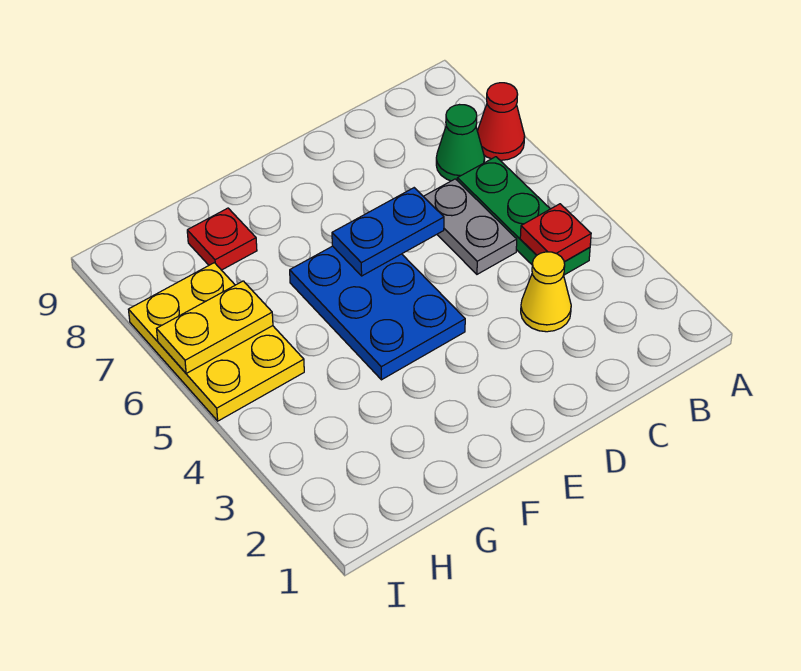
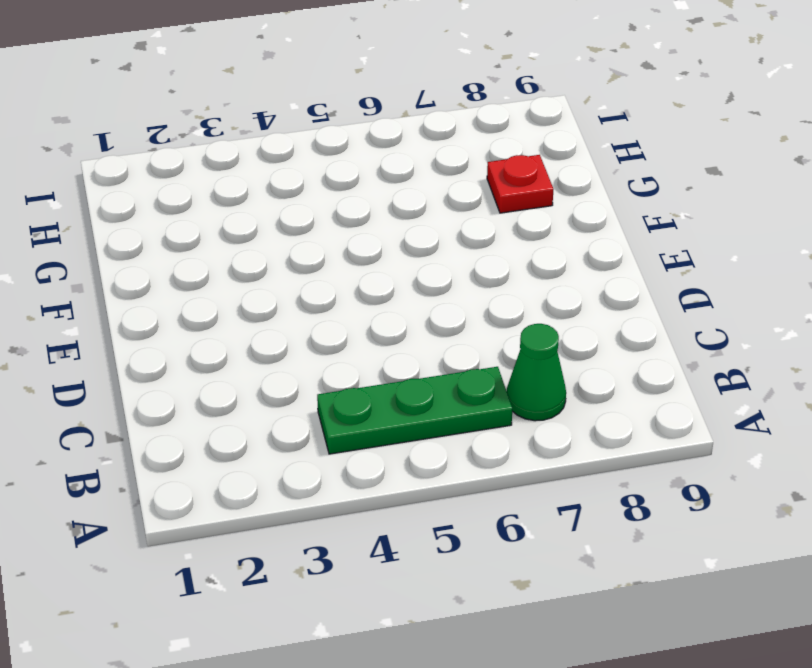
none -> red 1x1 cone [477,83,525,160]
none -> yellow 1x1 cone [521,252,571,332]

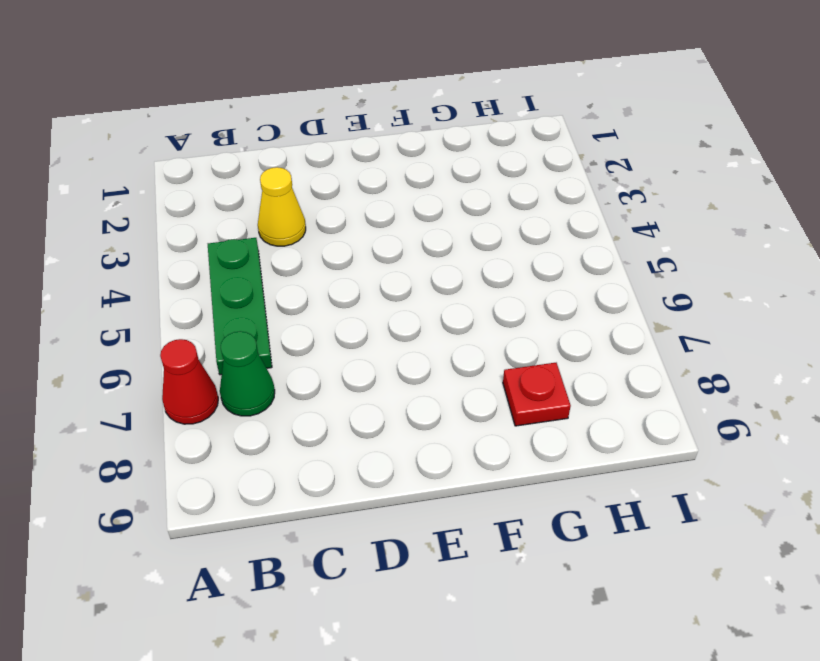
none -> grey 1x2 plate [423,179,517,274]
none -> blue 2x3 plate [290,246,465,380]

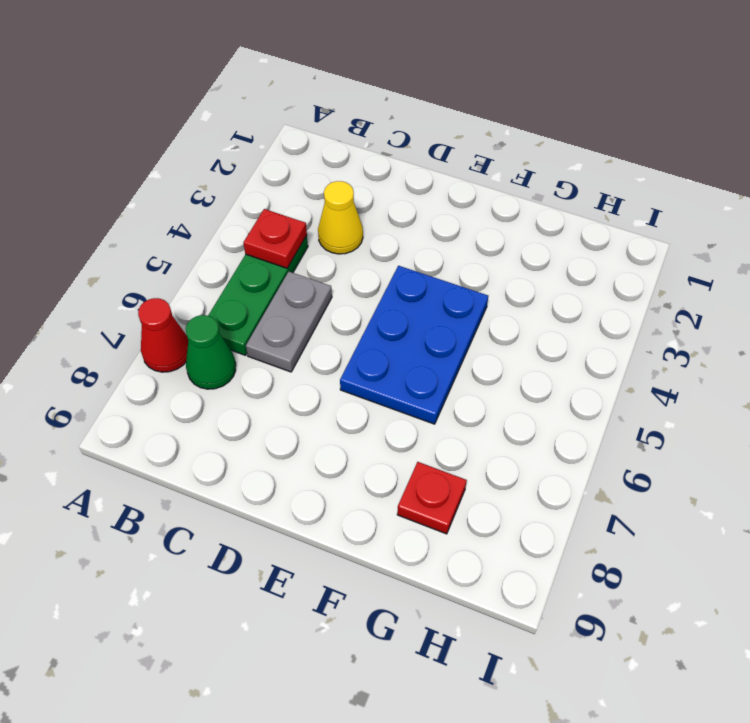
none -> yellow 2x3 plate [129,263,304,421]
none -> blue 1x2 plate [332,188,444,276]

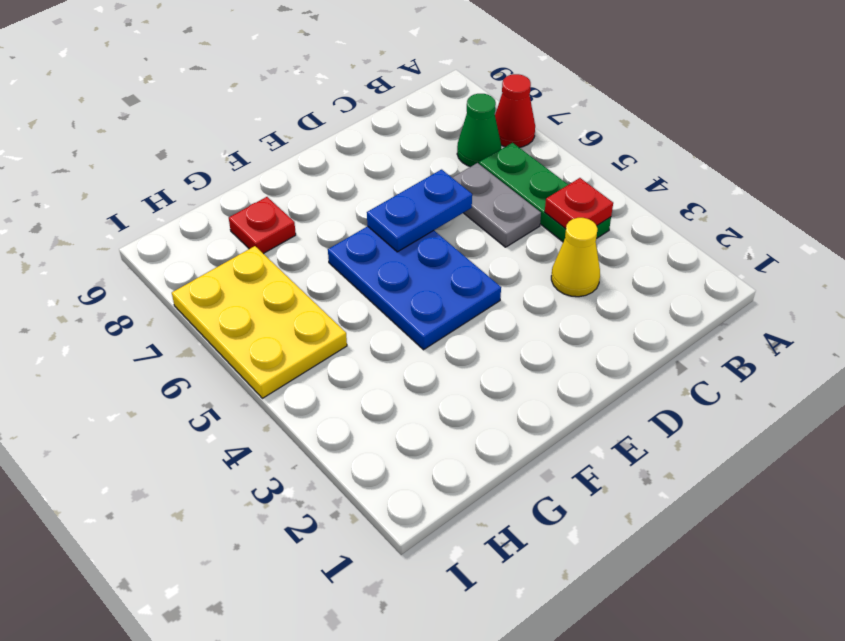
none -> yellow 1x2 plate [157,281,273,373]

